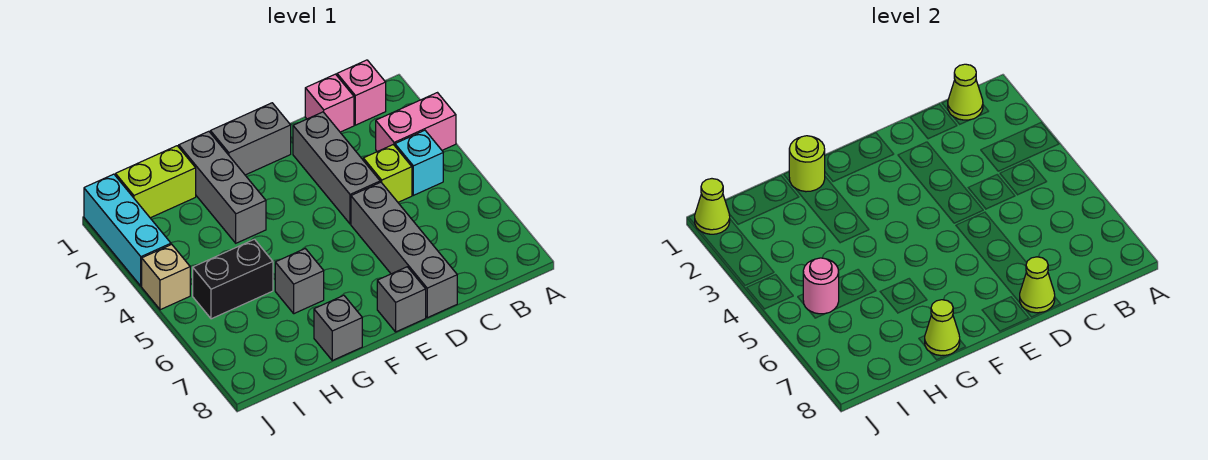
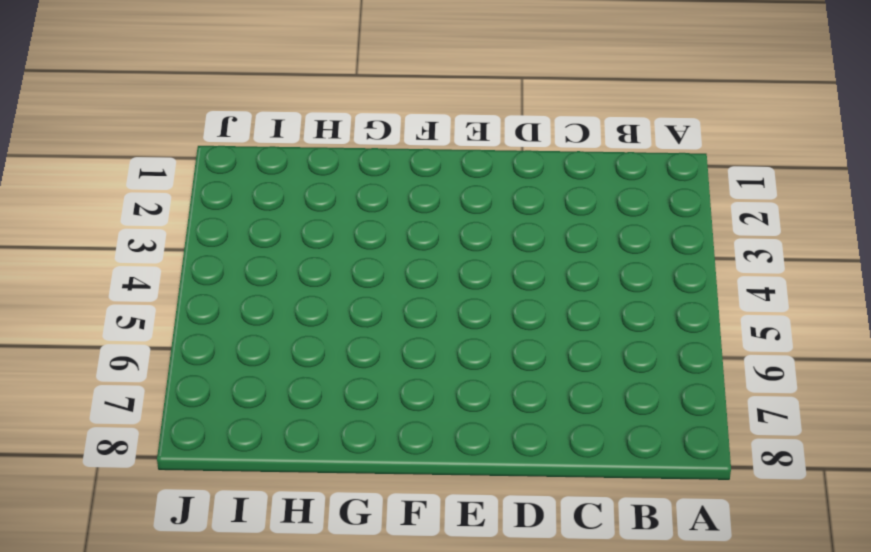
none -> pink 1x2 brick [376,93,456,152]
none -> pink 1x1 brick [337,60,386,125]
none -> cyan 1x1 brick [395,130,443,195]

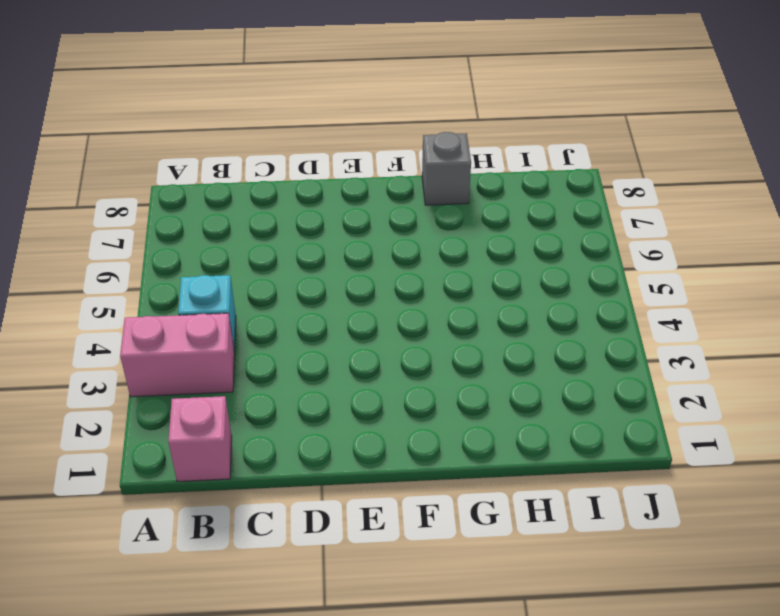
none -> pink 1x1 brick [305,74,354,132]
none -> lime 1x1 brick [363,145,412,202]
none -> grey 1x3 brick [293,112,380,224]

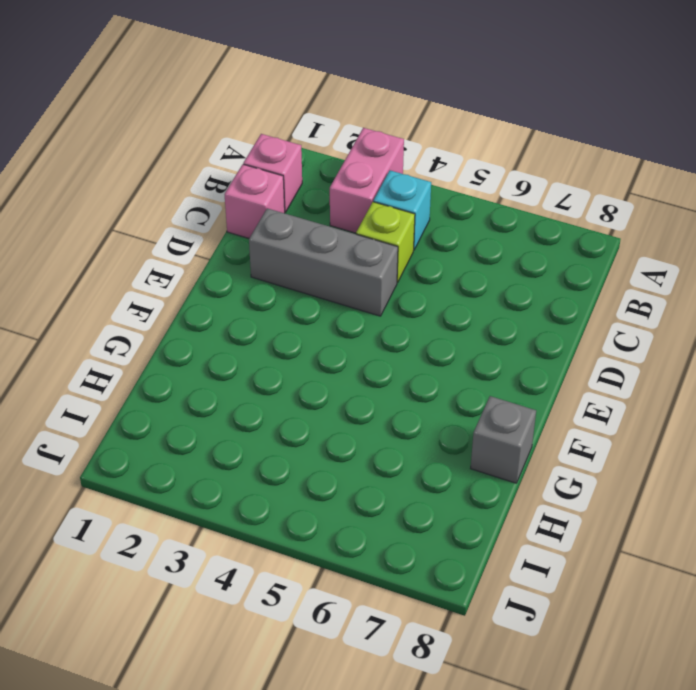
none -> grey 1x4 brick [351,182,457,318]
none -> grey 1x2 brick [210,103,291,175]
none -> grey 1x1 brick [377,267,426,332]

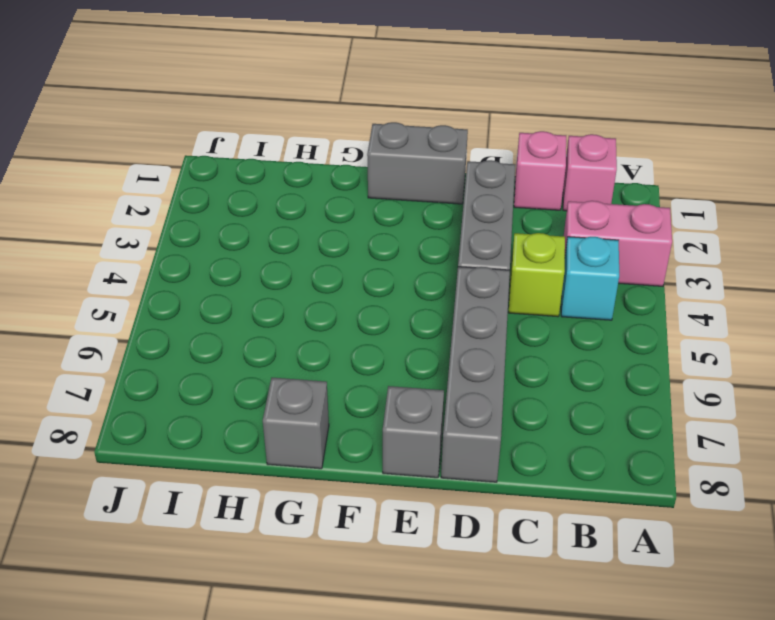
none -> grey 1x3 brick [179,131,266,243]
none -> grey 1x1 brick [275,249,324,314]
none -> lime 1x2 brick [116,146,196,218]

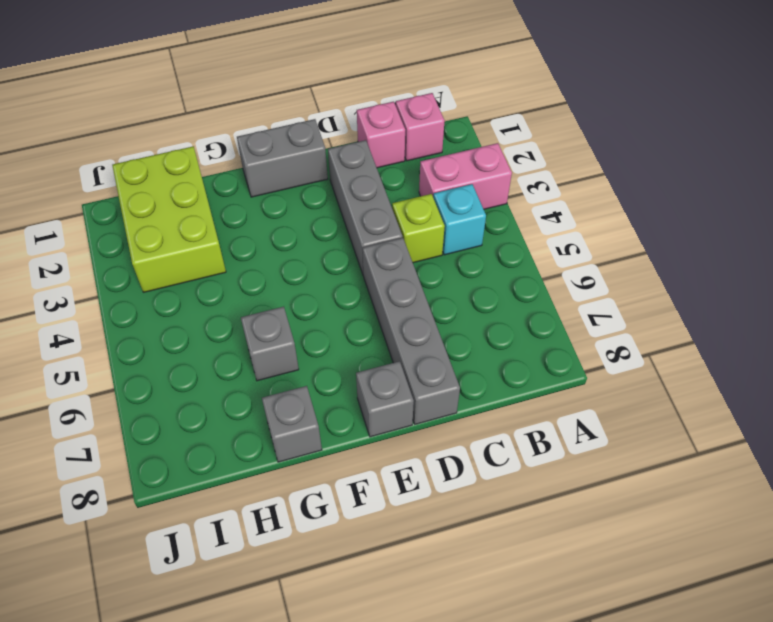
lime 2x3 brick [112,146,226,292] -> lime 1x2 brick [116,146,196,218]
none -> grey 1x3 brick [179,131,266,243]
none -> black 1x2 brick [193,239,273,319]
none -> cyan 1x3 brick [84,174,171,286]

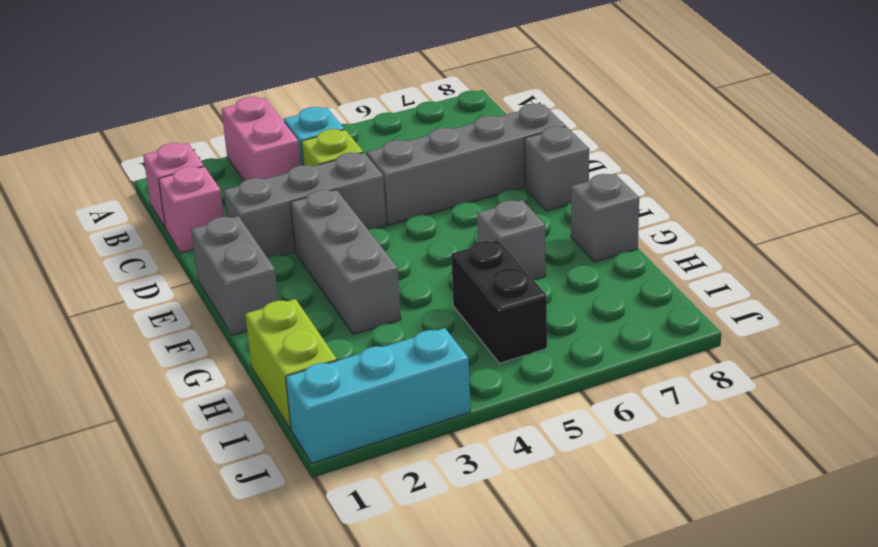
grey 1x3 brick [290,189,401,334] -> grey 1x3 brick turned to [179,131,266,243]
none -> tan 1x1 brick [142,245,190,310]
none -> lime 1x1 cone [948,64,983,120]
none -> lime 1x1 cone [1020,257,1055,313]

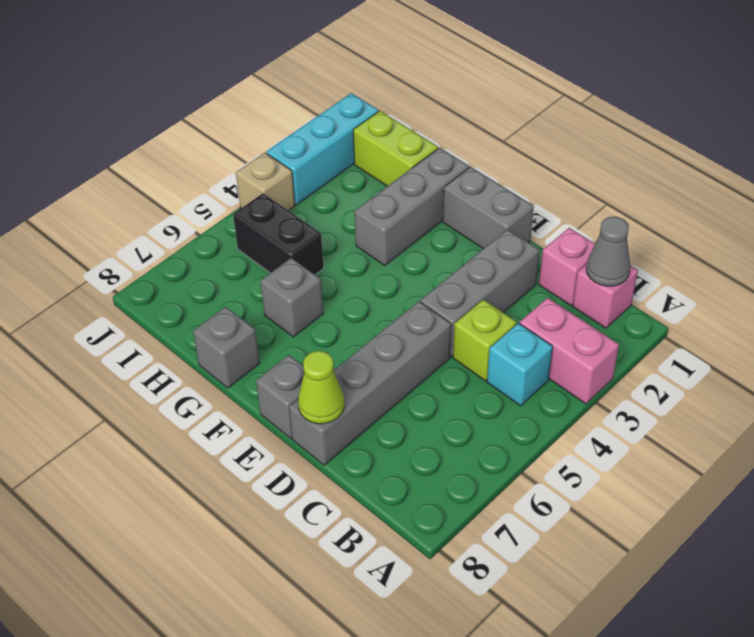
grey 1x1 cone [586,217,630,286] -> lime 1x1 cone [948,64,983,120]
none -> lime 1x1 round brick [789,136,825,192]
none -> lime 1x1 cone [925,300,960,356]
none -> pink 1x1 round brick [803,258,839,314]

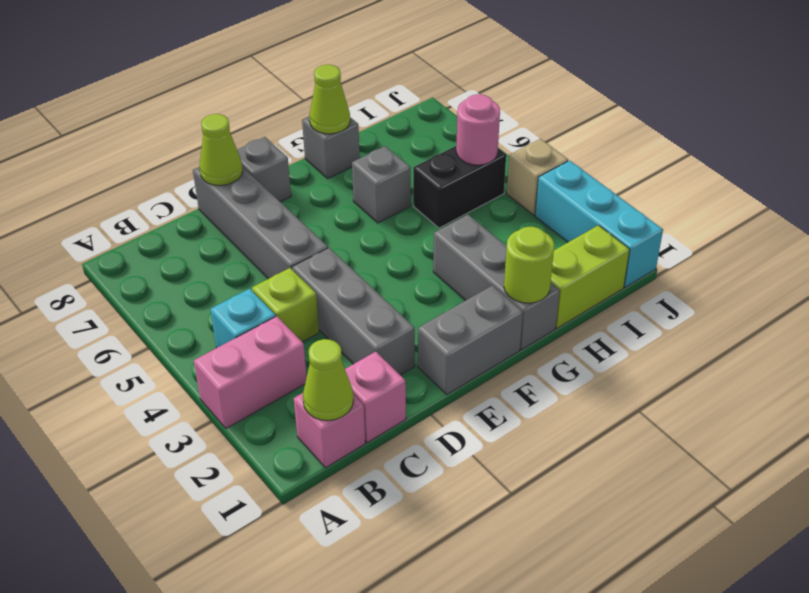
none -> lime 1x1 cone [695,179,730,234]

